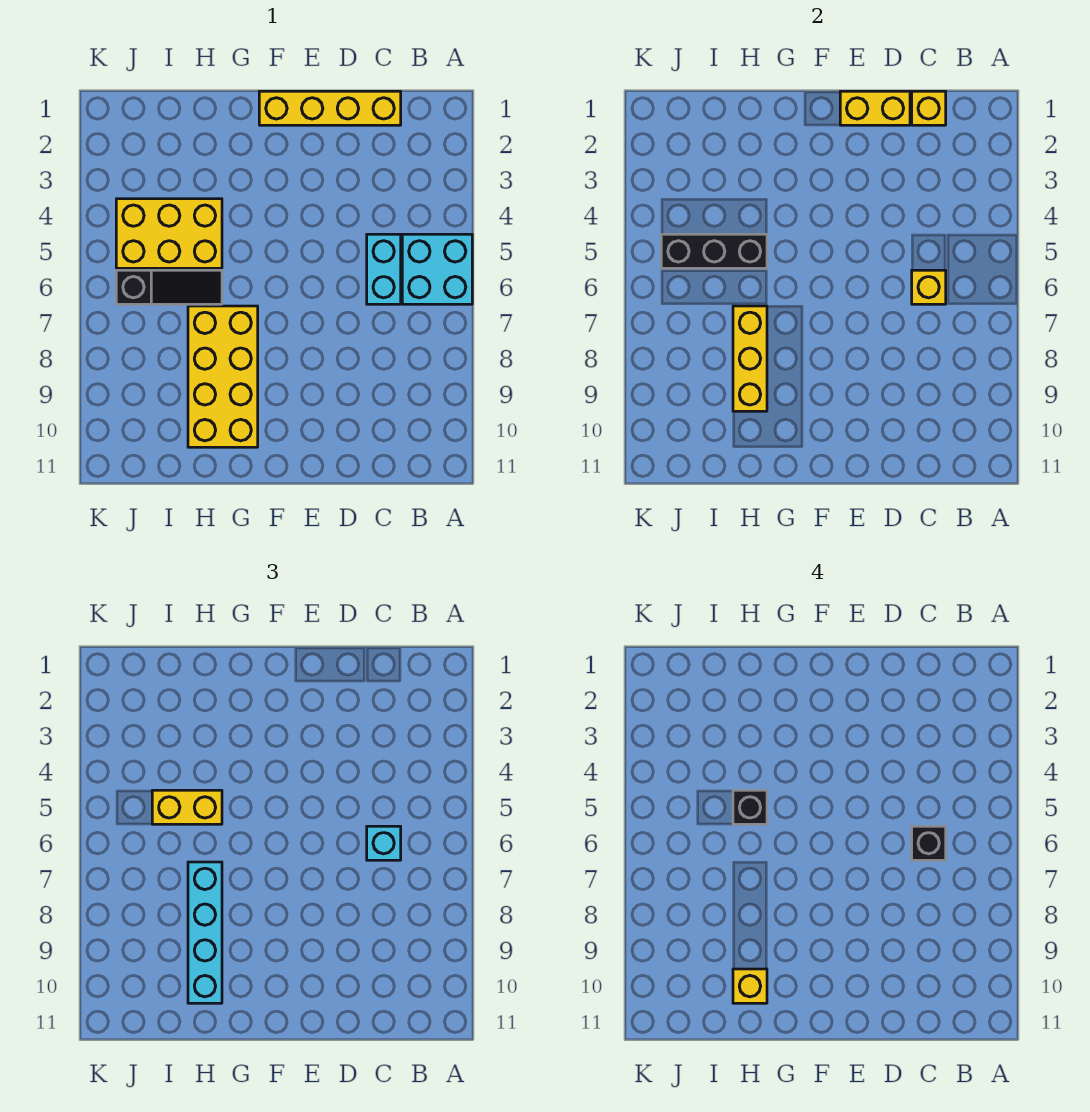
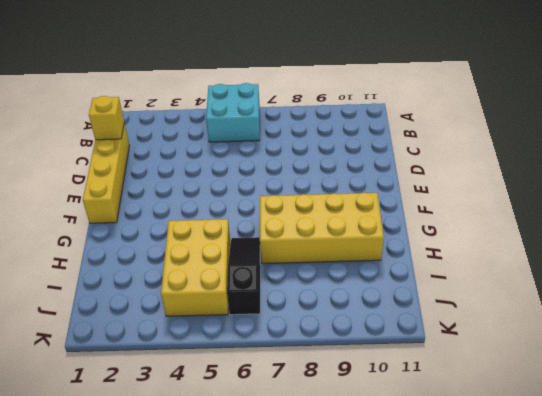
none -> cyan 1x2 brick [367,234,401,304]
none -> yellow 1x1 brick [912,270,946,304]
none -> yellow 1x2 brick [840,91,910,125]

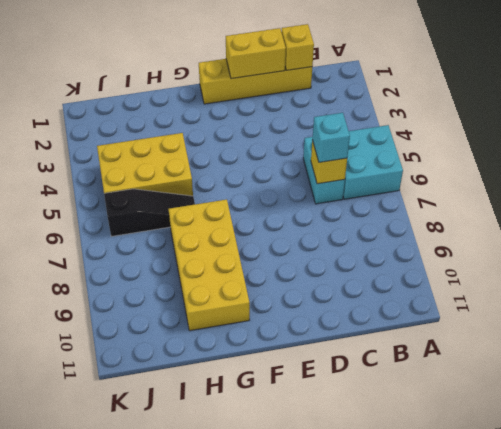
none -> black 1x3 brick [661,234,767,268]
none -> yellow 1x3 brick [733,306,767,411]
none -> yellow 1x2 brick [152,790,222,824]

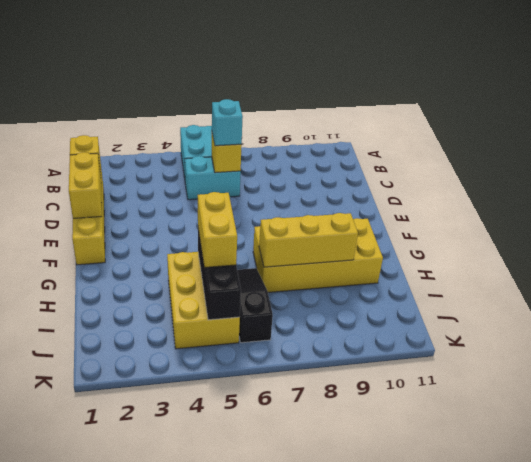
none -> cyan 1x4 brick [188,862,222,1003]
none -> black 1x1 brick [912,826,946,860]
none -> black 1x1 brick [733,790,767,824]

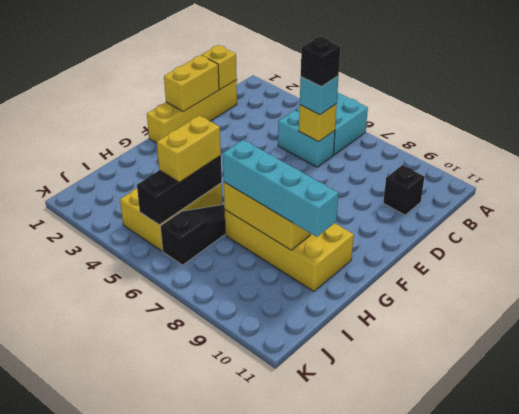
black 1x1 brick [383,165,424,215] -> black 1x1 brick moved to [733,790,767,824]
none -> yellow 1x1 brick [733,969,767,1003]

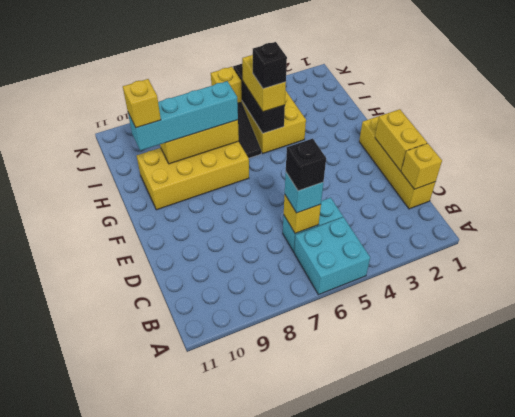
yellow 1x1 brick [211,67,242,103] -> none

